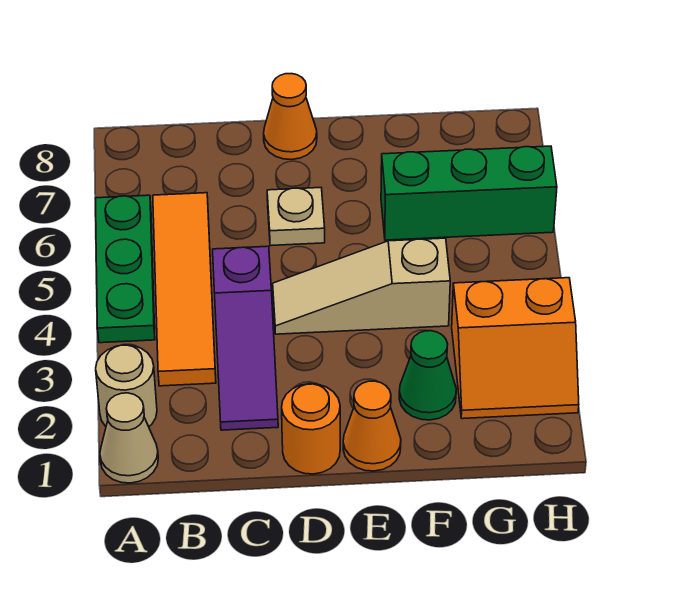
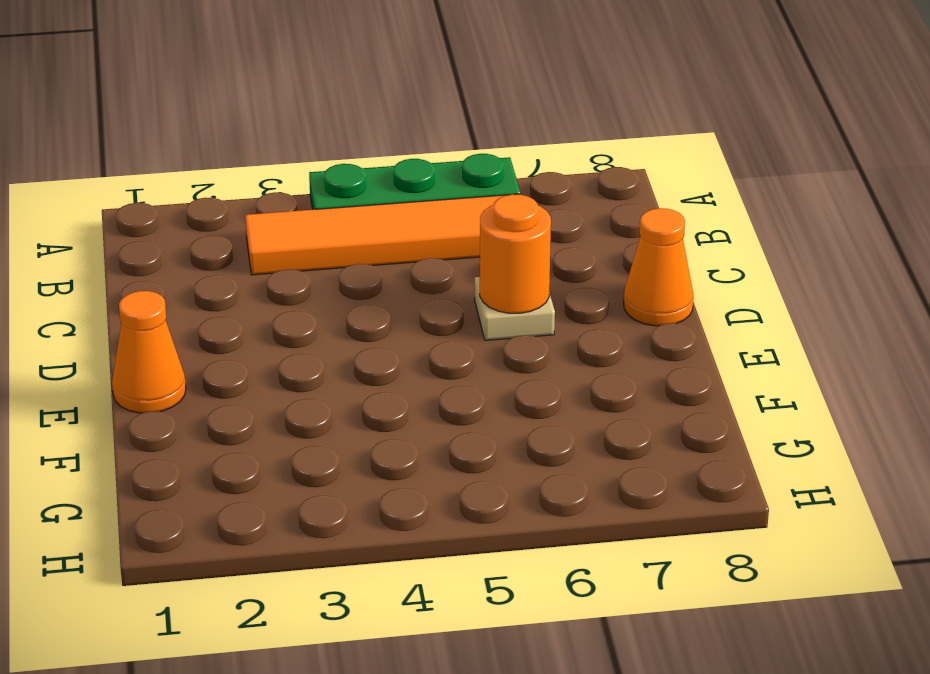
orange 1x1 round brick [480,194,551,313] -> orange 1x1 round brick moved to [282,384,340,474]
none -> tan 1x1 cone [100,393,158,483]
none -> tan 1x1 round brick [96,345,157,427]
none -> purple 1x3 slope [213,246,278,430]

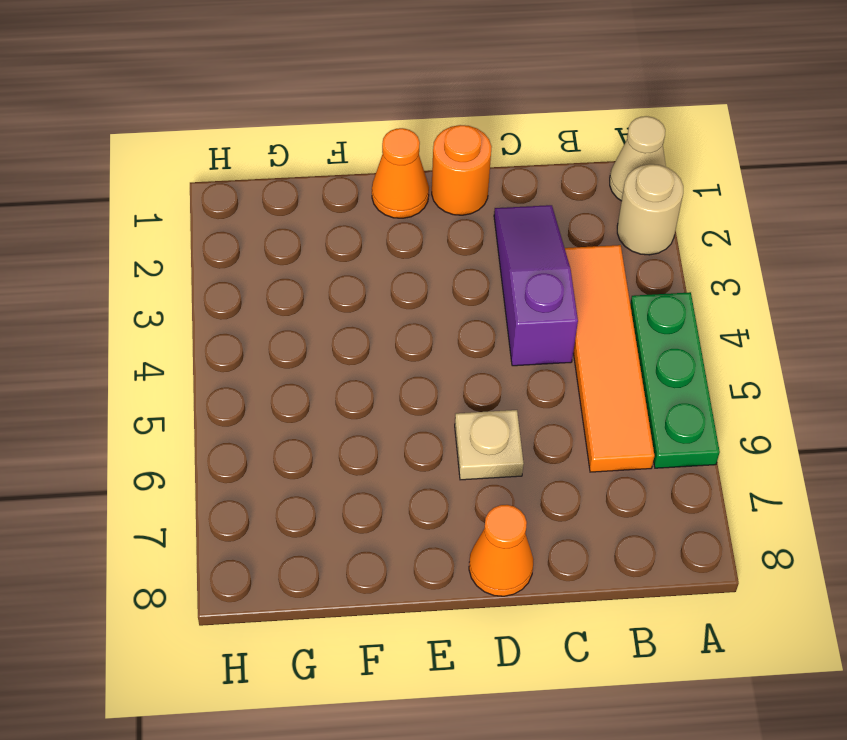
none -> tan 1x3 slope [273,238,450,334]
none -> green 1x1 cone [399,331,456,420]
none -> green 1x3 brick [381,146,557,240]

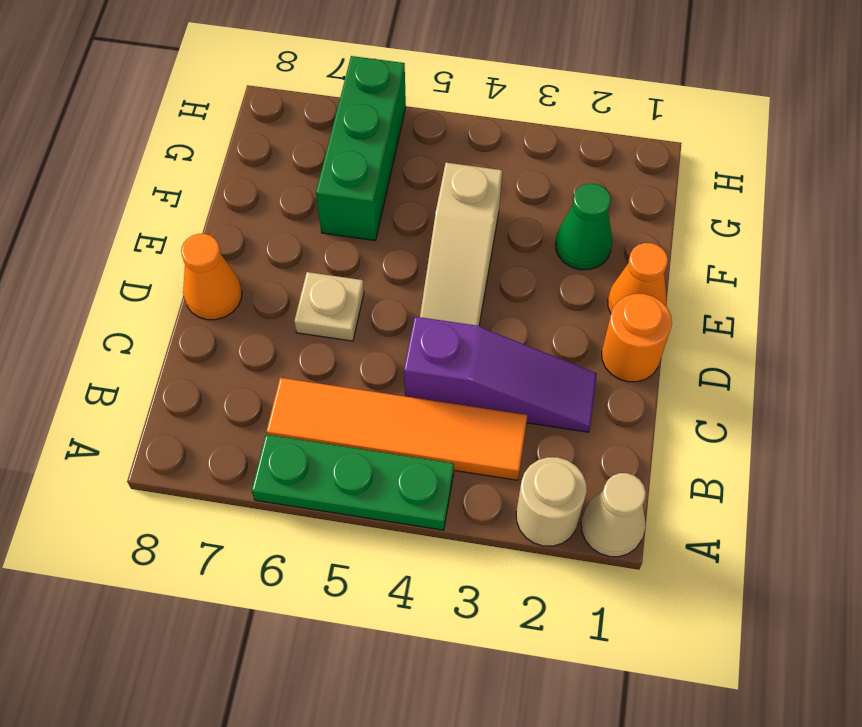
none -> orange 2x2 slope [452,278,579,419]

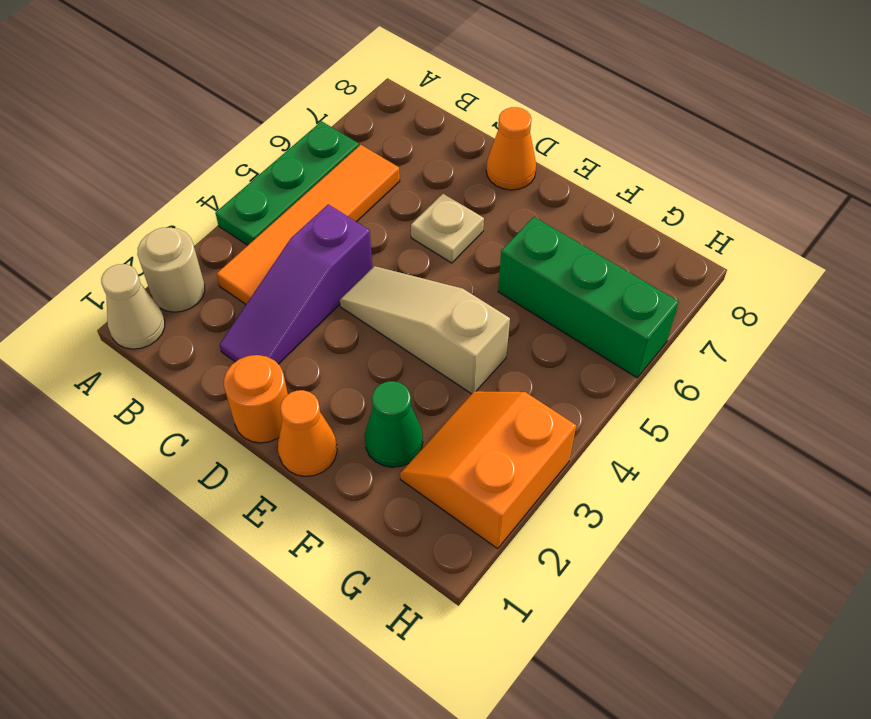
orange 2x2 slope [400,391,576,549] -> orange 2x2 slope turned to [452,278,579,419]

